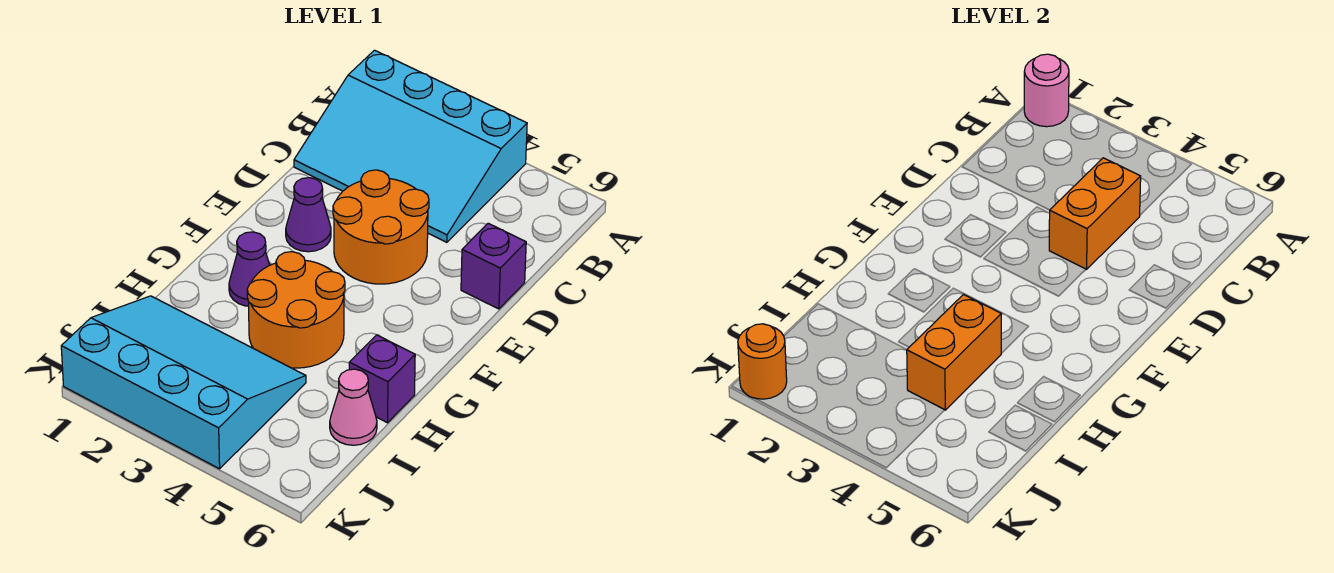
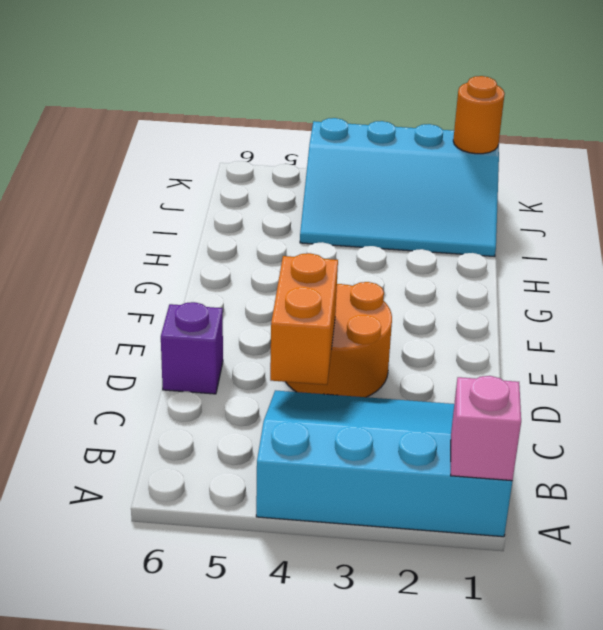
pink 1x1 brick [451,376,521,481] -> pink 1x1 round brick [1024,54,1069,127]
none -> purple 1x1 cone [286,178,331,252]
none -> purple 1x1 cone [229,232,270,306]
none -> orange 2x2 round brick [247,252,345,368]

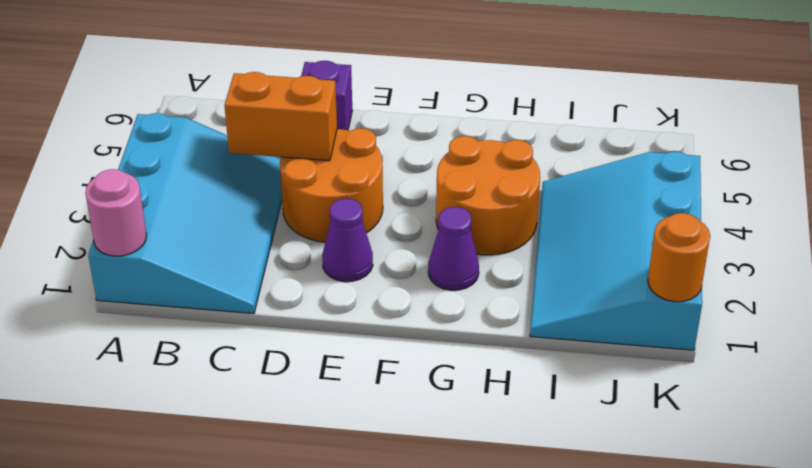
none -> purple 1x1 brick [349,335,415,423]
none -> pink 1x1 cone [330,369,377,445]
none -> orange 1x2 brick [907,294,1001,410]

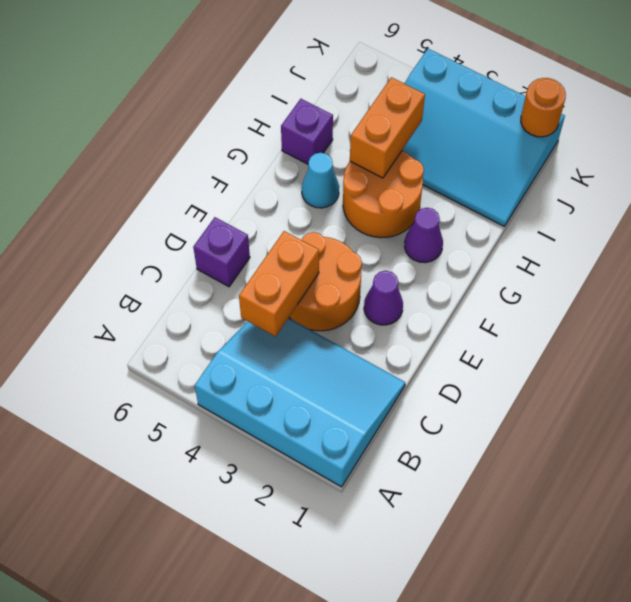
cyan 1x1 cone [302,153,339,208] -> none
none -> pink 1x1 cone [330,369,377,445]
none -> pink 1x1 round brick [1024,54,1069,127]

